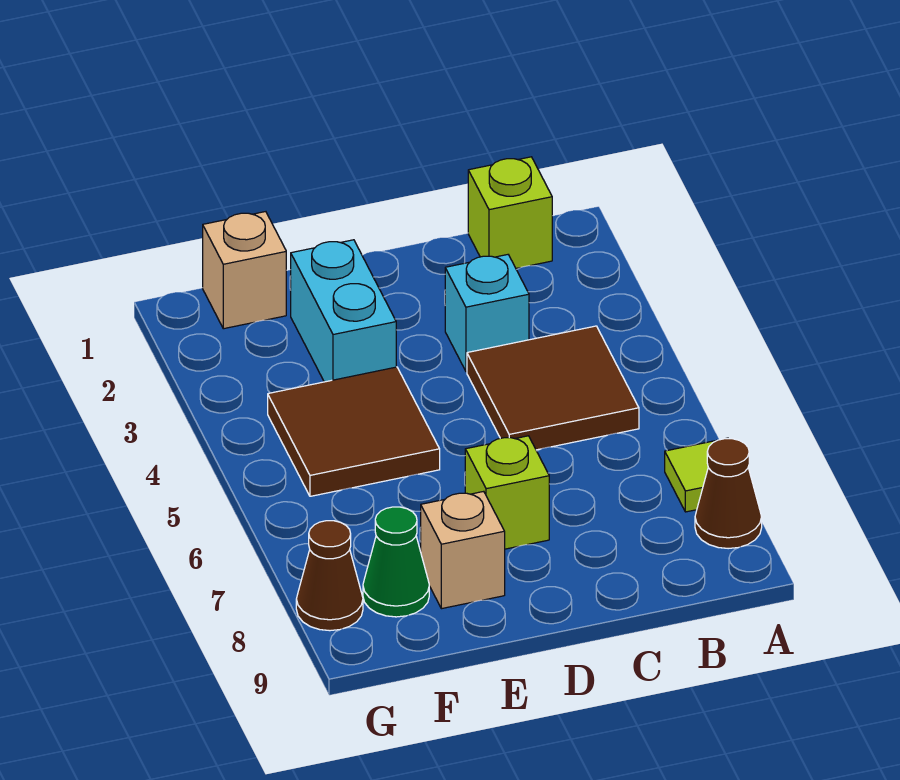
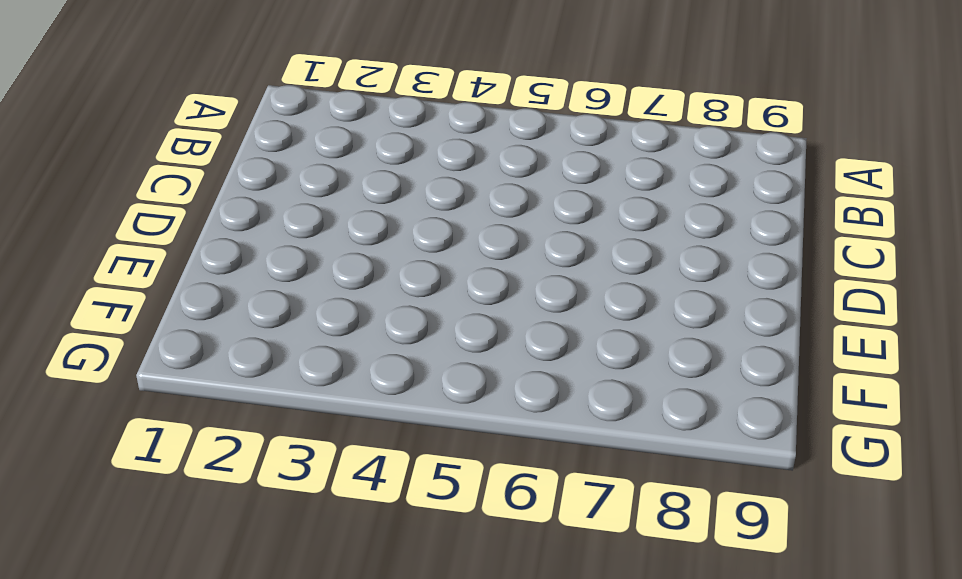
none -> lime 1x1 tile [665,438,728,512]
none -> brown 1x1 cone [695,439,762,549]
none -> lime 1x1 brick [468,157,552,268]

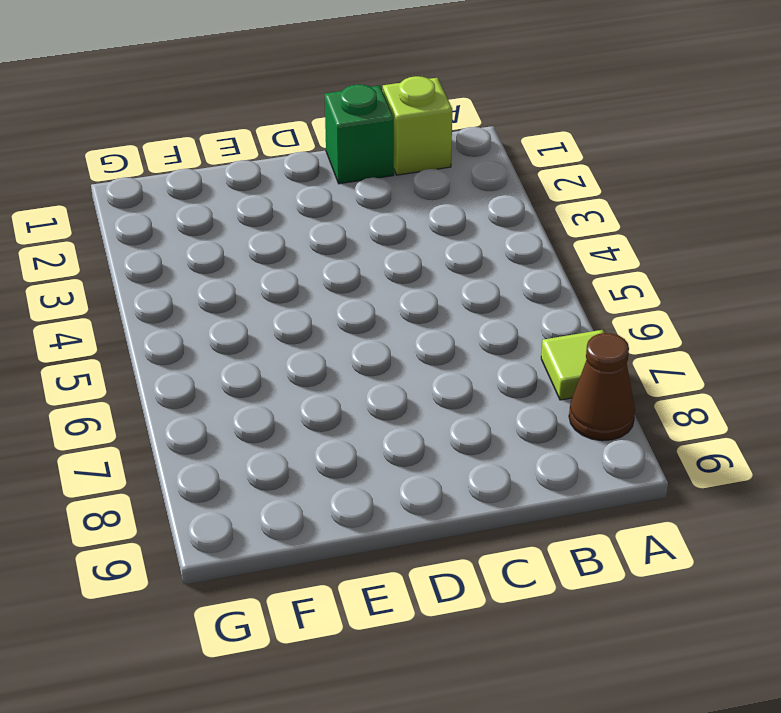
green 1x1 brick [325,84,394,184] -> none
none -> brown 2x2 tile [467,326,639,450]
none -> cyan 1x1 brick [445,255,529,372]
none -> lime 1x1 brick [465,436,549,549]

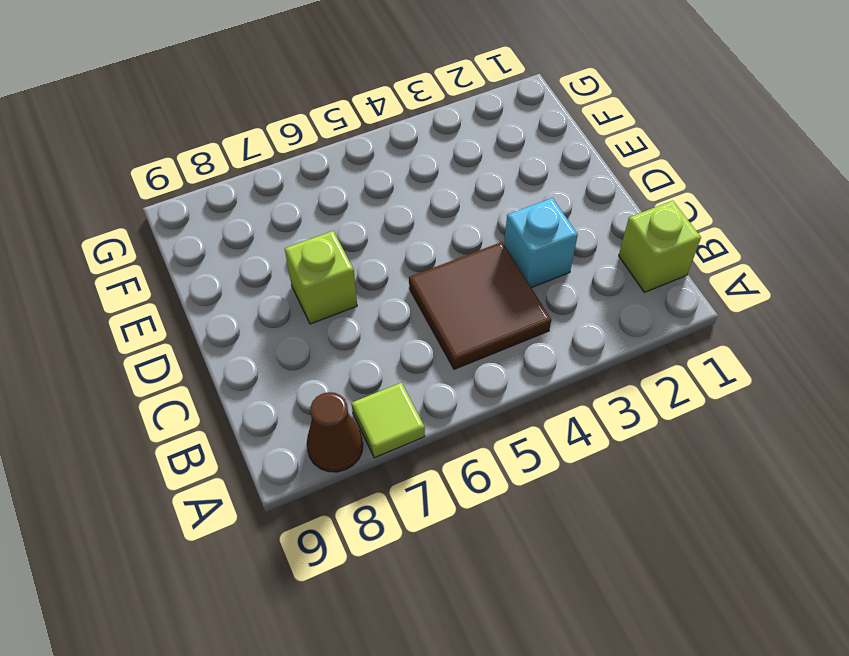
none -> cyan 1x2 brick [291,240,396,382]
none -> brown 2x2 tile [268,367,440,496]
none -> tan 1x1 brick [421,491,505,609]

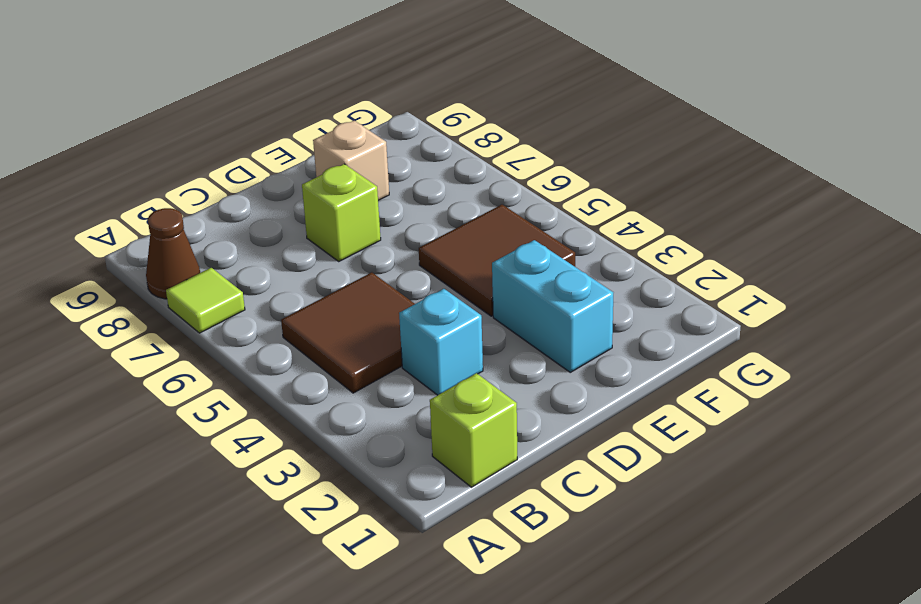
none -> tan 1x1 brick [203,212,286,329]
none -> green 1x1 cone [363,507,429,617]
none -> brown 1x1 cone [296,521,363,631]

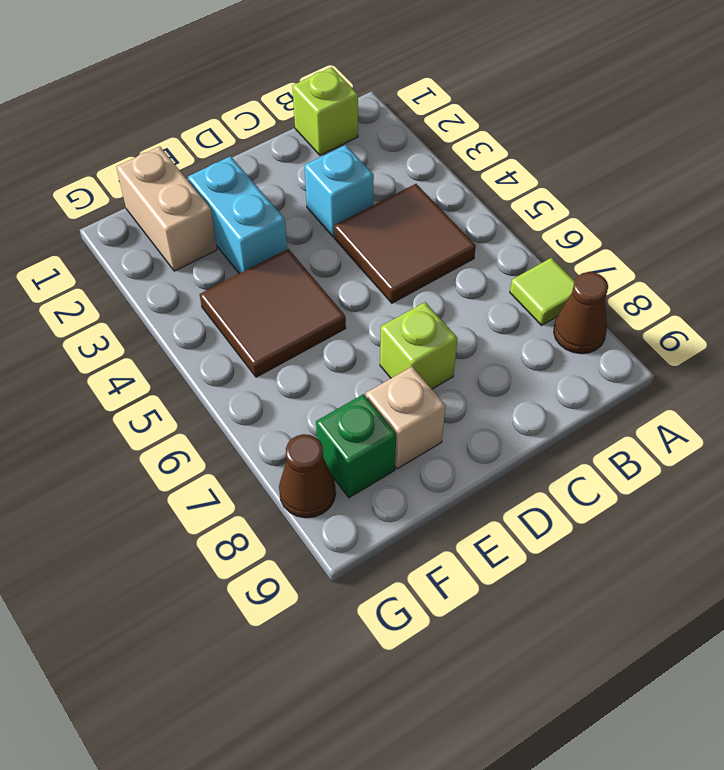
tan 1x2 brick [116,147,217,271] -> tan 1x1 brick [203,212,286,329]
green 1x1 brick [316,394,396,498] -> green 1x1 cone [363,507,429,617]

